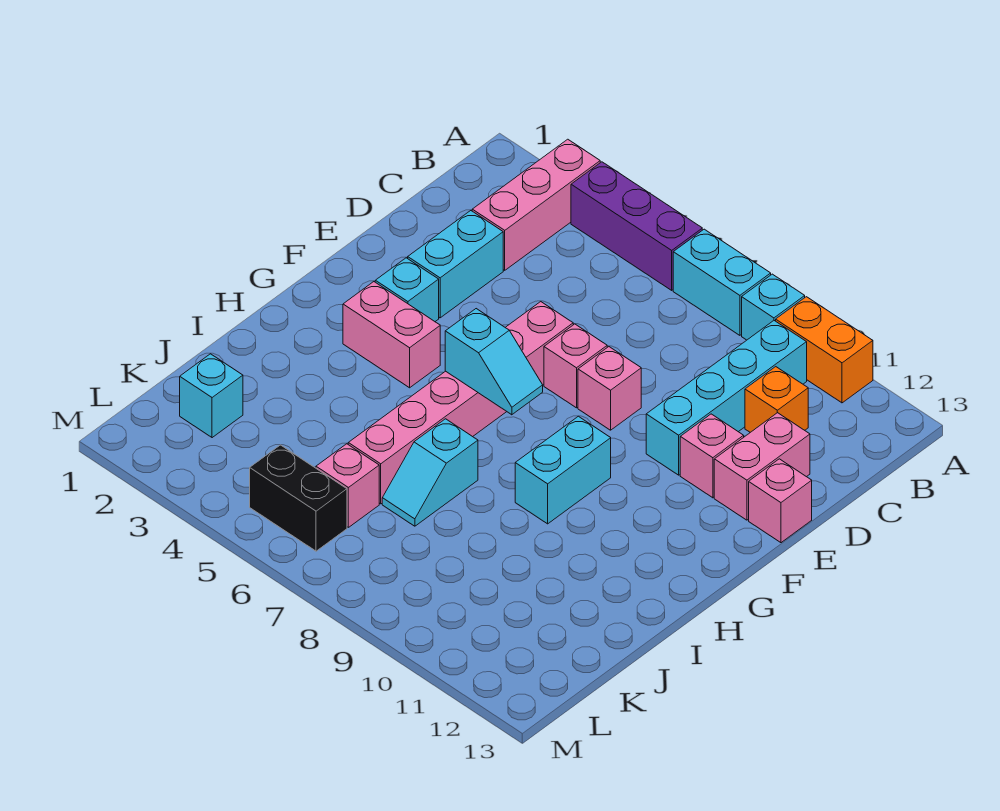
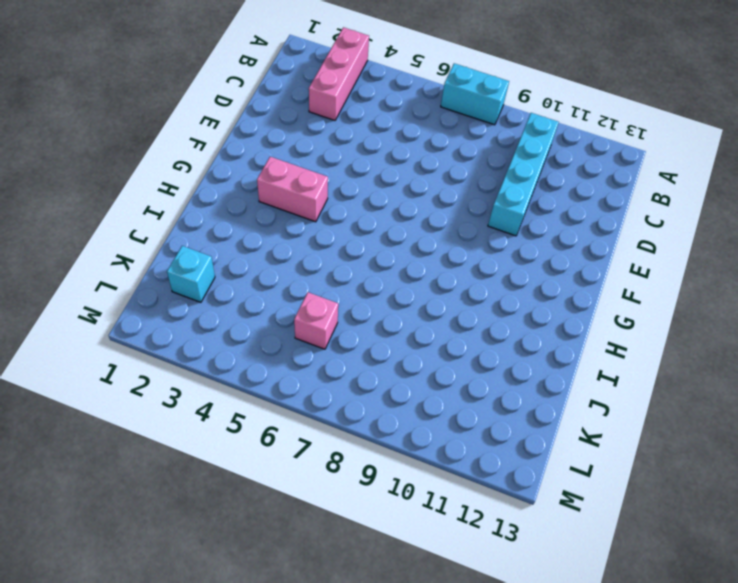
none -> purple 1x3 brick [571,162,702,290]
none -> cyan 1x1 brick [742,274,805,340]
none -> orange 1x2 brick [776,297,873,403]

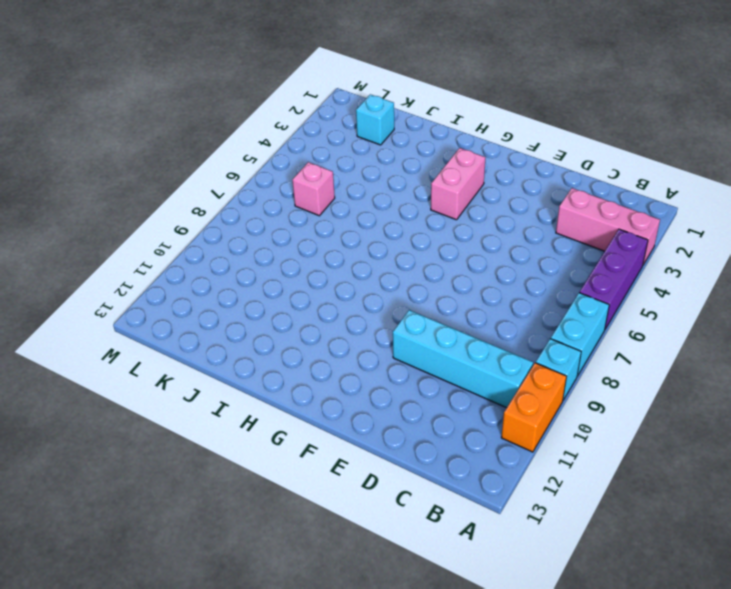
none -> orange 1x1 brick [745,367,808,432]
none -> cyan 1x2 brick [408,211,503,318]
none -> pink 1x2 brick [714,413,810,520]

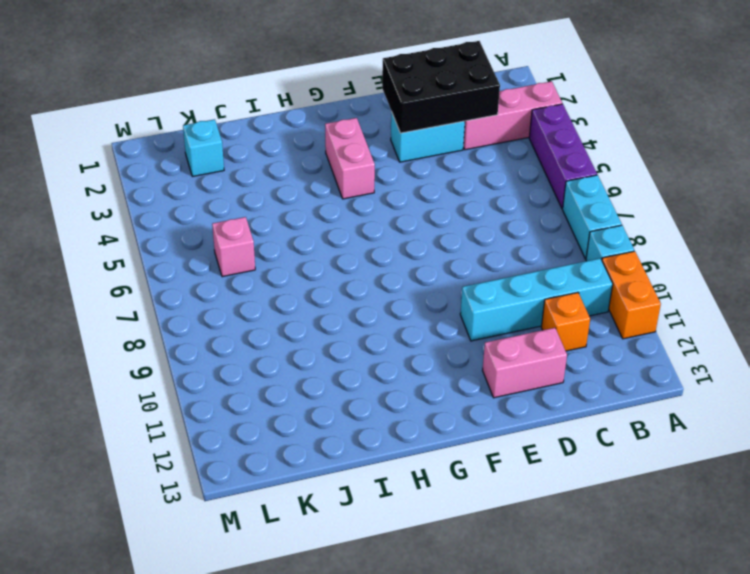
black 2x3 brick [382,41,500,133] -> none
none -> pink 1x6 brick [348,302,573,504]
none -> pink 1x1 brick [544,324,607,408]
none -> pink 1x1 brick [578,347,641,430]

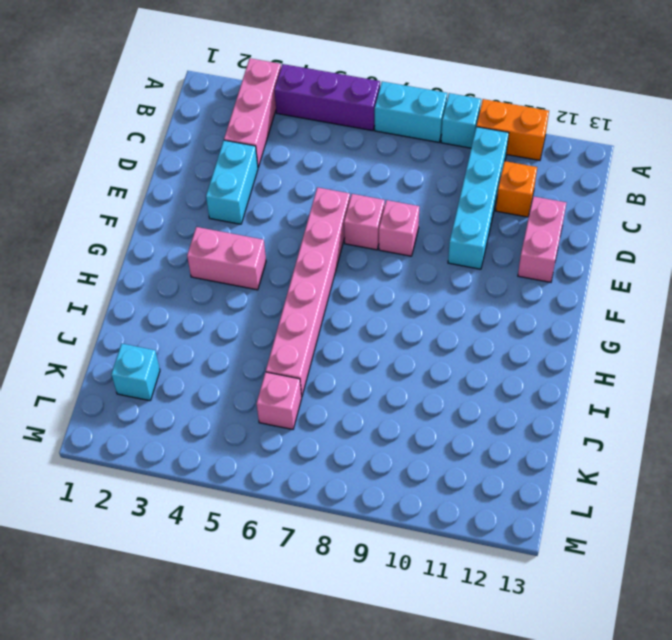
none -> pink 1x1 brick [680,414,744,498]
none -> pink 1x1 brick [749,459,812,543]
none -> cyan 1x1 brick [375,258,439,321]

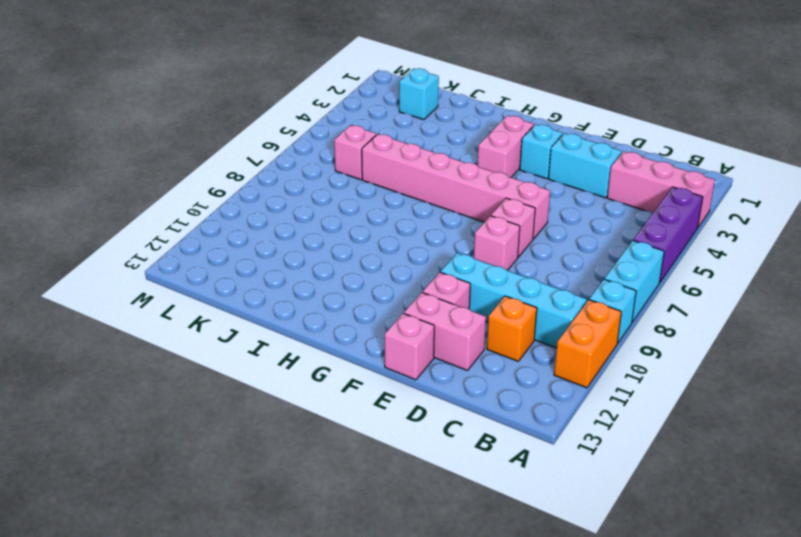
none -> cyan 1x2 brick [515,416,611,524]
none -> cyan 1x2 slope [382,419,478,526]
none -> black 1x2 brick [250,445,347,551]

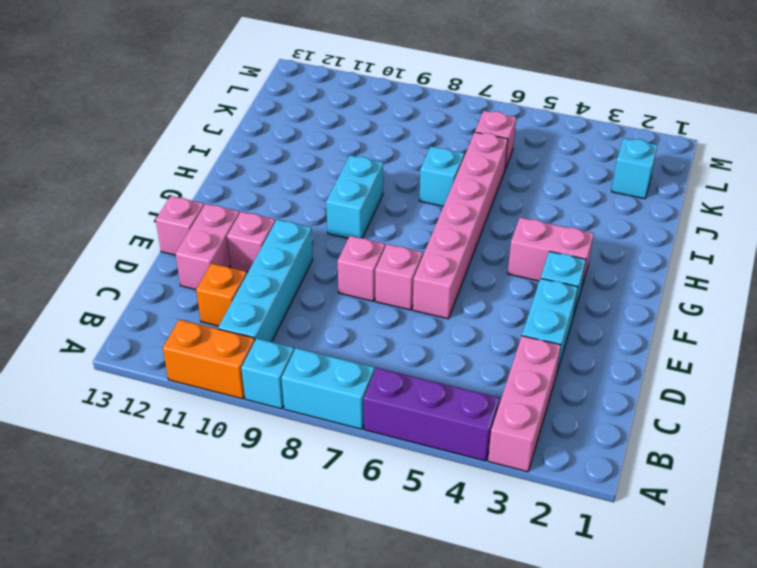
none -> black 1x2 brick [250,445,347,551]
none -> cyan 1x2 slope [445,309,543,415]

